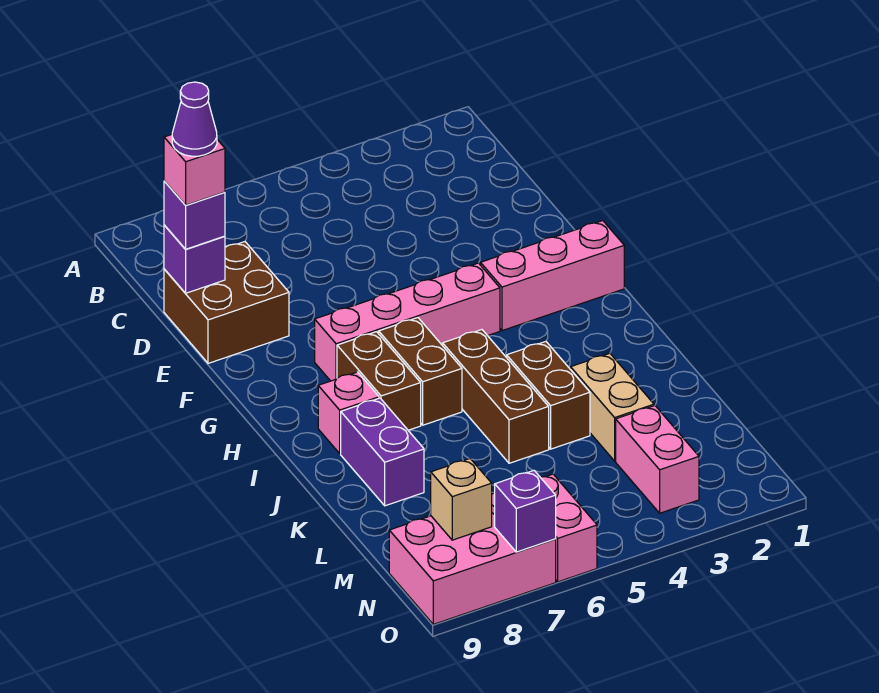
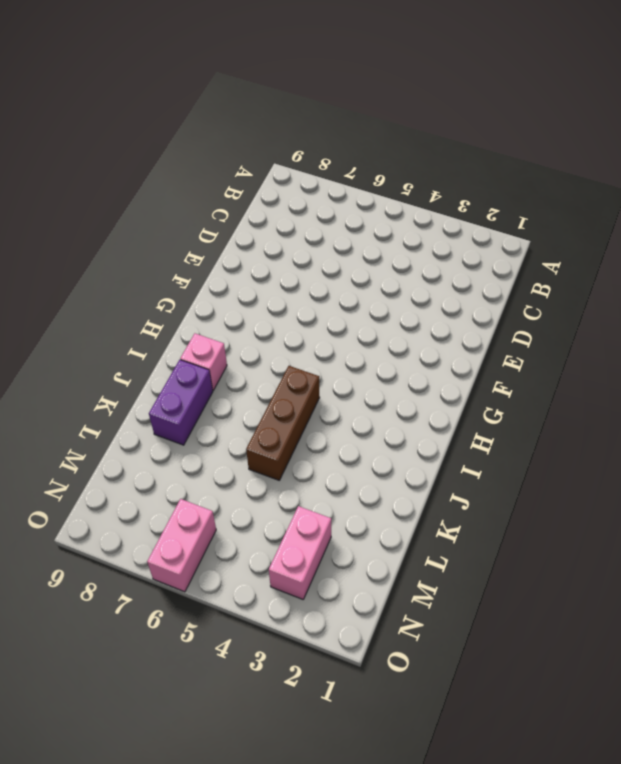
none -> brown 2x2 brick [164,242,289,363]
none -> pink 1x3 brick [481,221,624,331]
none -> pink 1x4 brick [315,263,500,381]

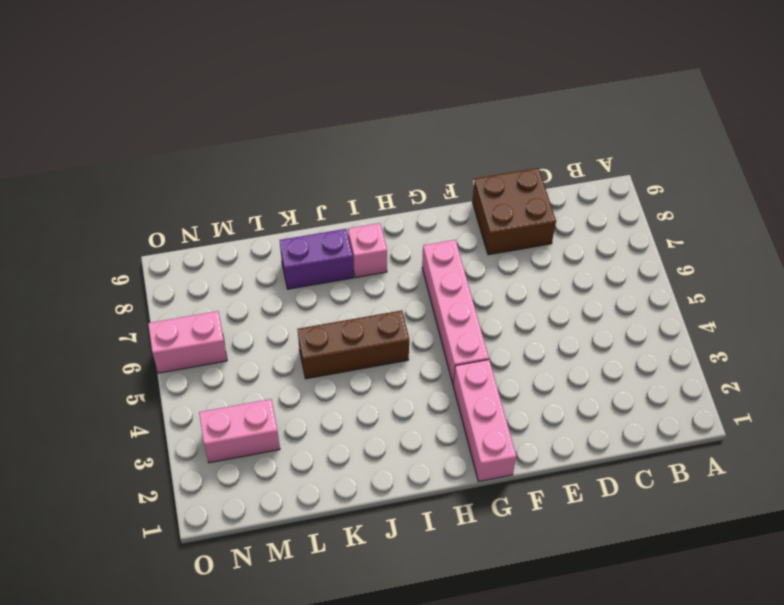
none -> brown 1x2 brick [379,318,462,425]
none -> brown 1x2 brick [337,332,421,430]
none -> brown 1x2 brick [507,342,590,449]

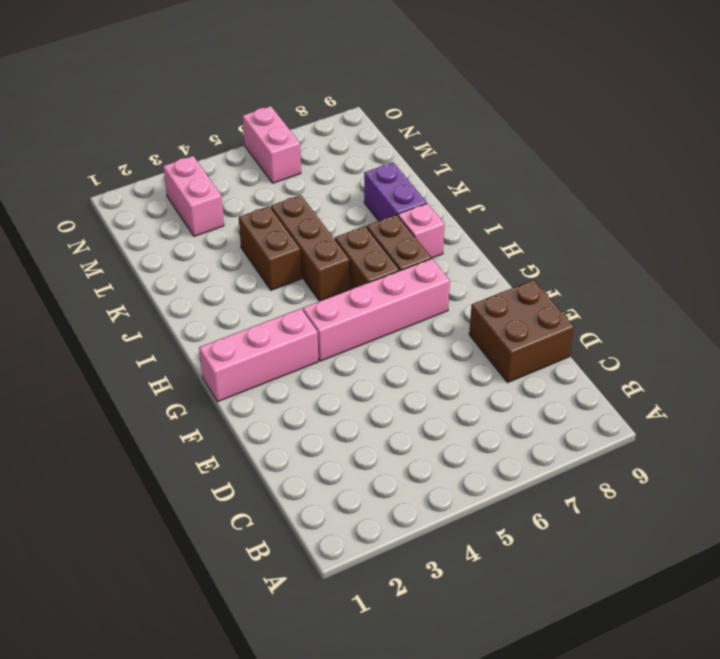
none -> tan 1x2 brick [571,353,654,461]
none -> pink 2x3 brick [389,493,556,624]
none -> purple 1x1 brick [164,225,225,293]

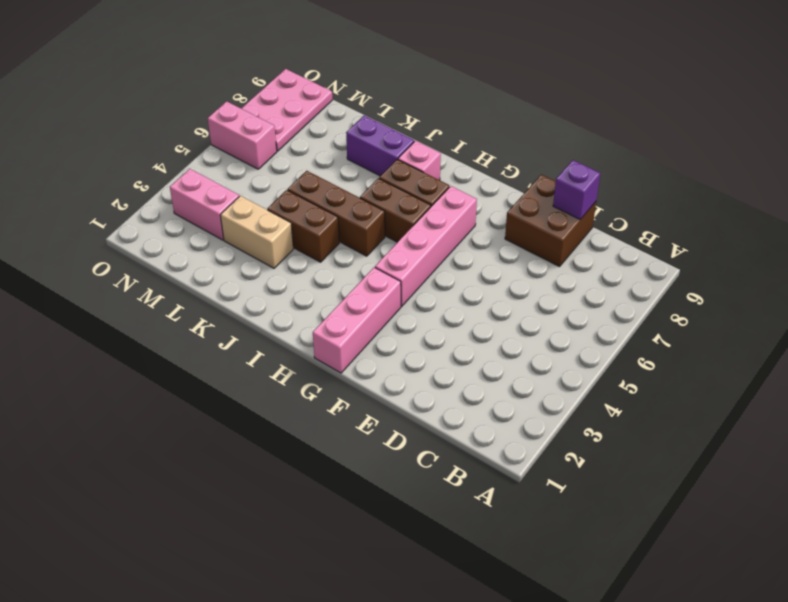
pink 2x3 plate [241,69,333,151] -> pink 2x3 brick [389,493,556,624]
none -> tan 1x1 brick [431,459,492,540]
none -> purple 1x1 brick [495,471,556,552]
none -> purple 1x1 brick [164,181,225,249]

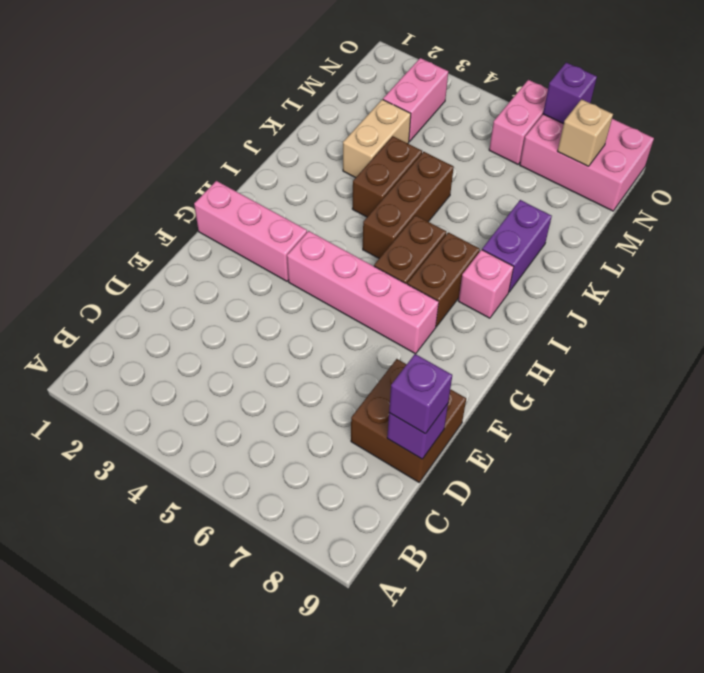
none -> pink 1x1 brick [164,135,225,205]
none -> purple 1x1 cone [172,82,217,156]

